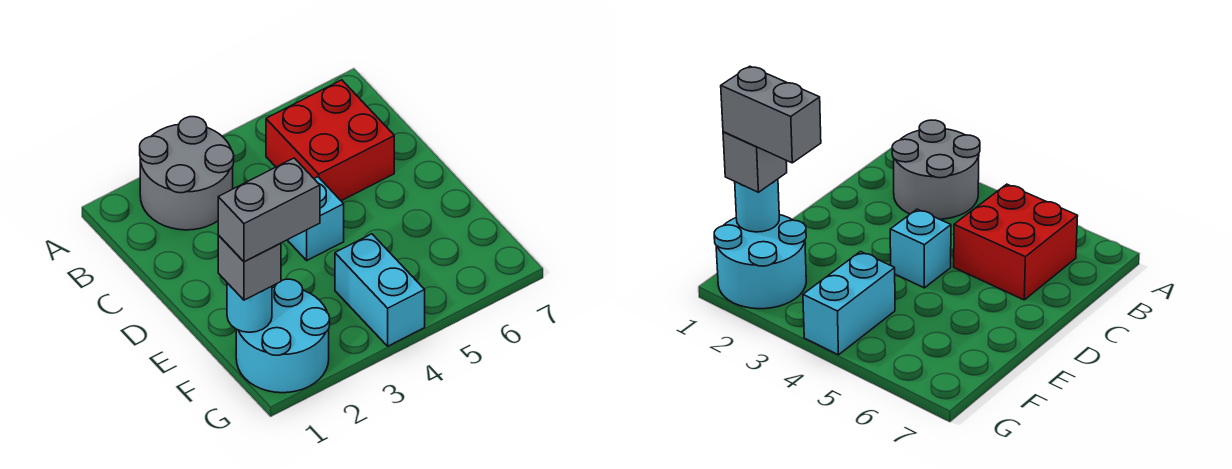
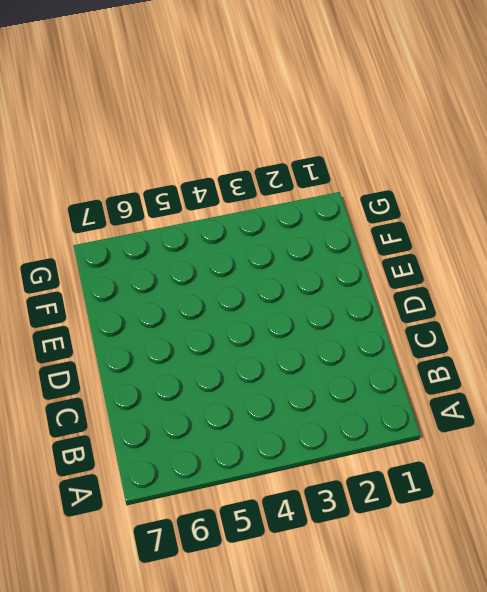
none -> grey 2x2 round brick [140,117,234,230]
none -> red 2x2 brick [266,80,394,201]

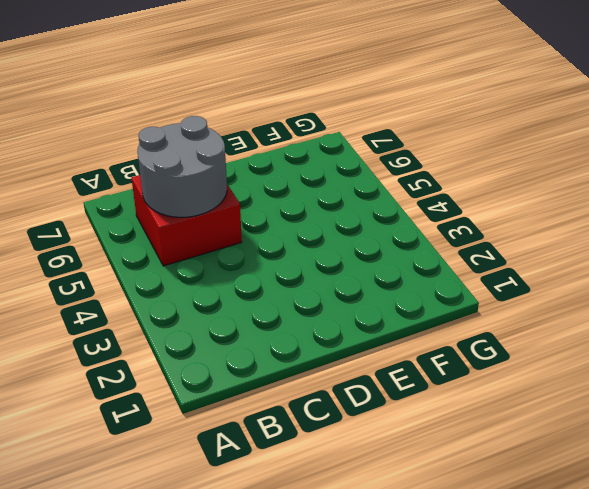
grey 2x2 round brick [137,116,227,217] -> grey 2x2 round brick moved to [140,117,234,230]
none -> cyan 1x1 brick [288,177,344,260]
none -> cyan 2x2 round brick [236,279,330,393]

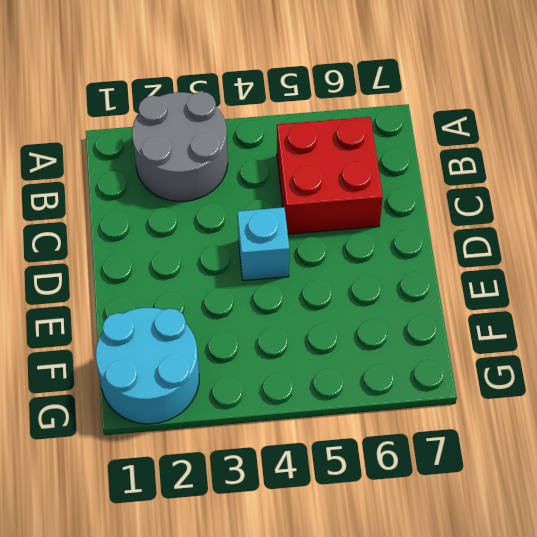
none -> cyan 1x2 brick [335,234,425,346]
none -> cyan 1x1 round brick [227,283,272,332]

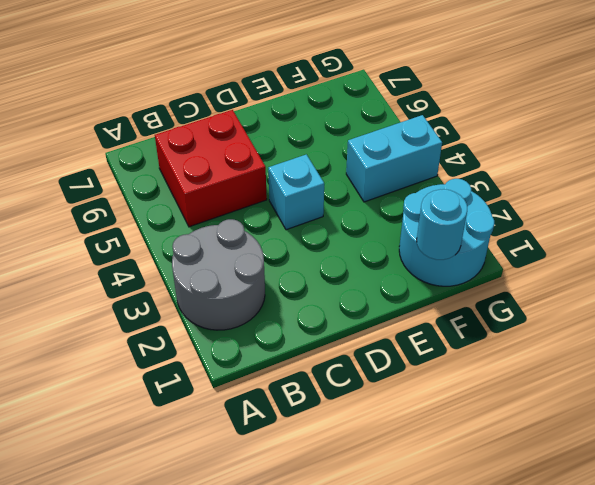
none -> grey 1x1 brick [218,235,281,300]
none -> grey 1x2 brick [218,158,320,262]

